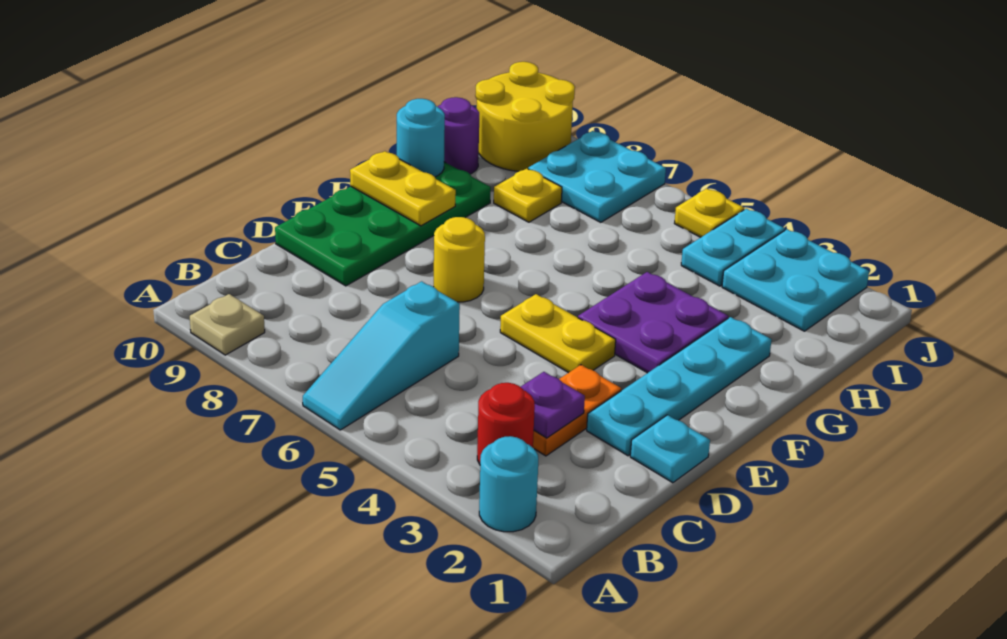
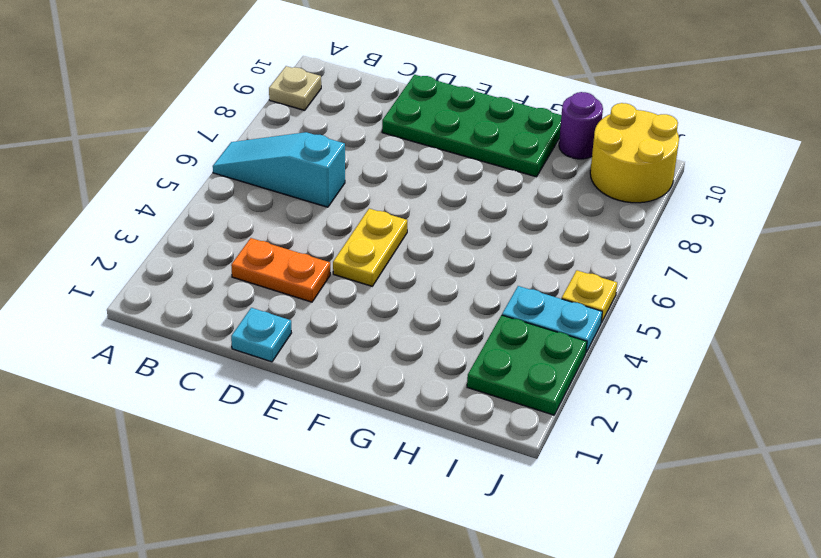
green 2x2 plate [467,315,587,415] -> cyan 2x2 plate [722,229,869,331]
none -> cyan 1x1 round brick [479,436,538,532]
none -> red 1x1 round brick [477,383,535,464]
none -> cyan 1x4 plate [587,317,772,456]

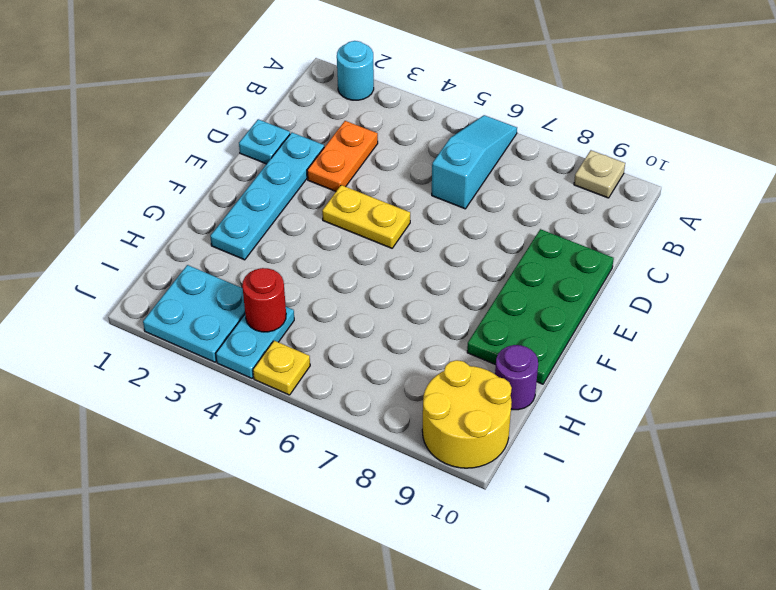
red 1x1 round brick [242,268,286,332] -> red 1x1 round brick moved to [477,383,535,464]
none -> yellow 1x1 round brick [434,217,485,302]
none -> purple 2x2 plate [578,272,728,373]
none -> yellow 1x1 plate [494,168,562,222]

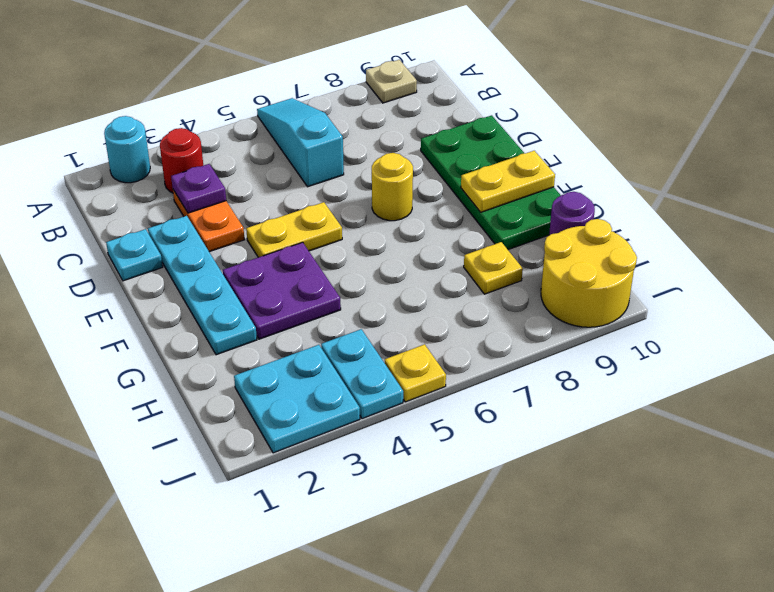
none -> cyan 2x2 plate [528,131,666,222]
none -> cyan 1x1 round brick [397,99,445,177]

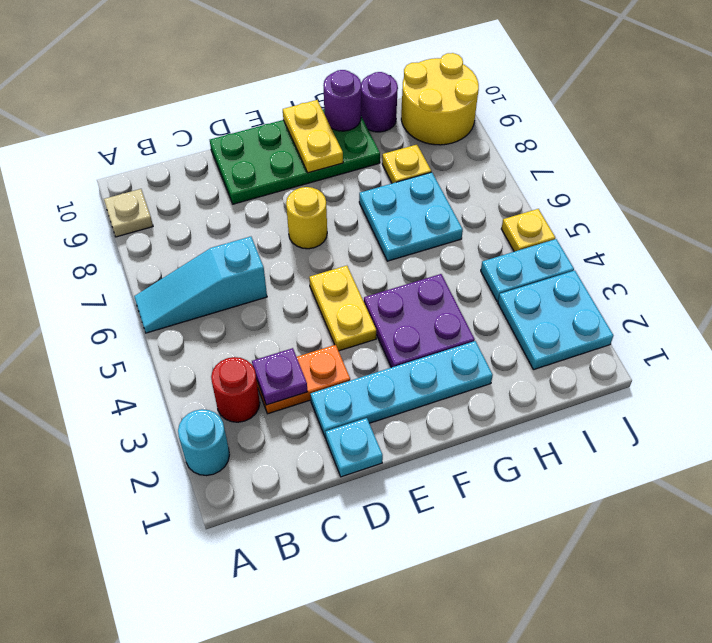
cyan 2x2 plate [359,172,463,261] -> cyan 2x2 plate moved to [528,131,666,222]
purple 1x1 round brick [324,70,361,131] -> cyan 1x1 round brick [397,99,445,177]

